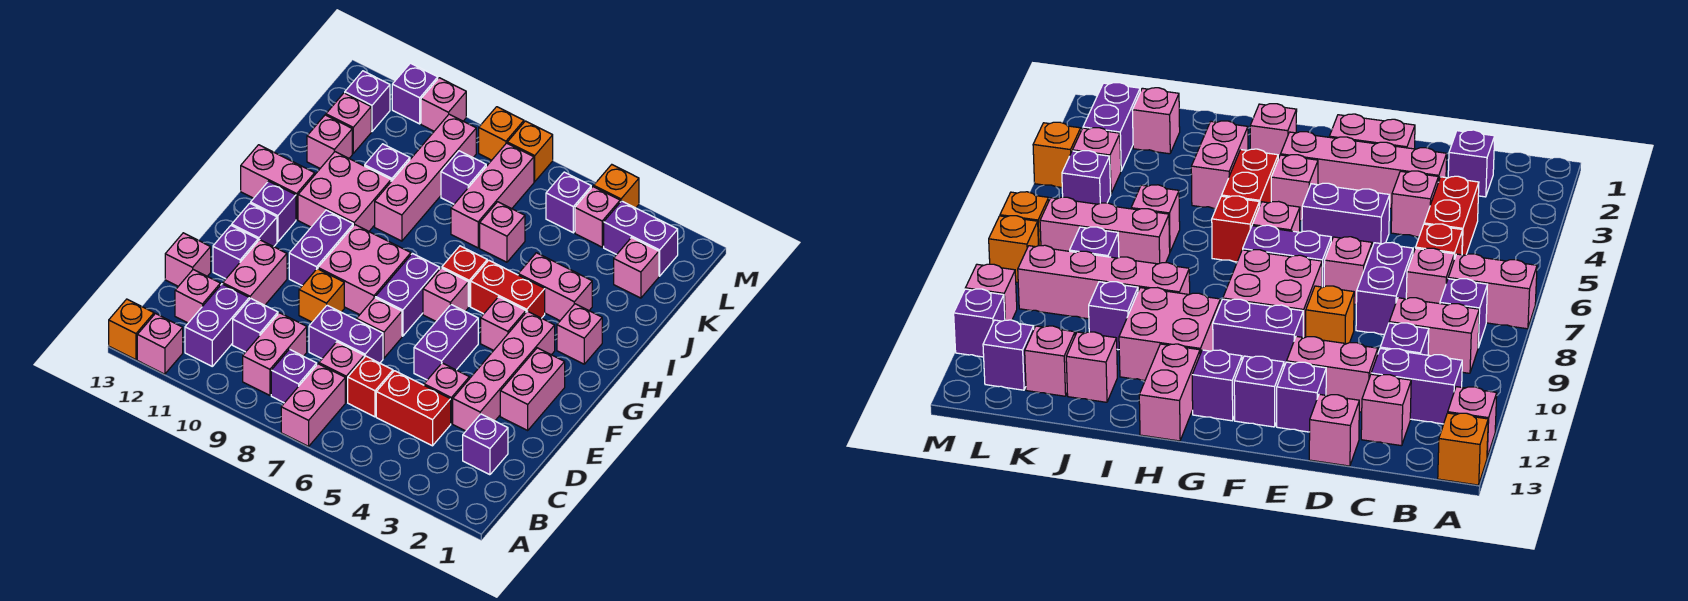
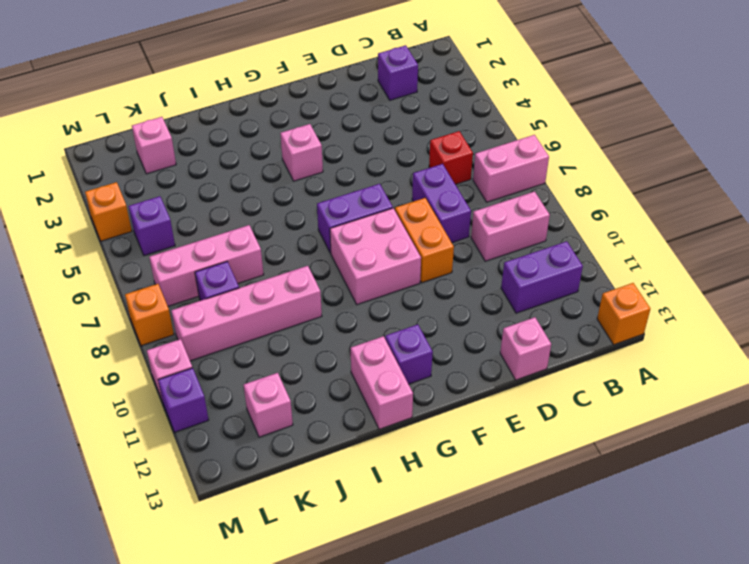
orange 1x2 brick [395,198,454,283] -> orange 1x1 brick [299,269,344,322]
none -> pink 1x1 brick [137,314,183,374]
none -> purple 1x1 brick [271,349,317,403]
none -> red 1x2 brick [376,371,451,446]
none -> pink 1x1 brick [319,342,364,402]

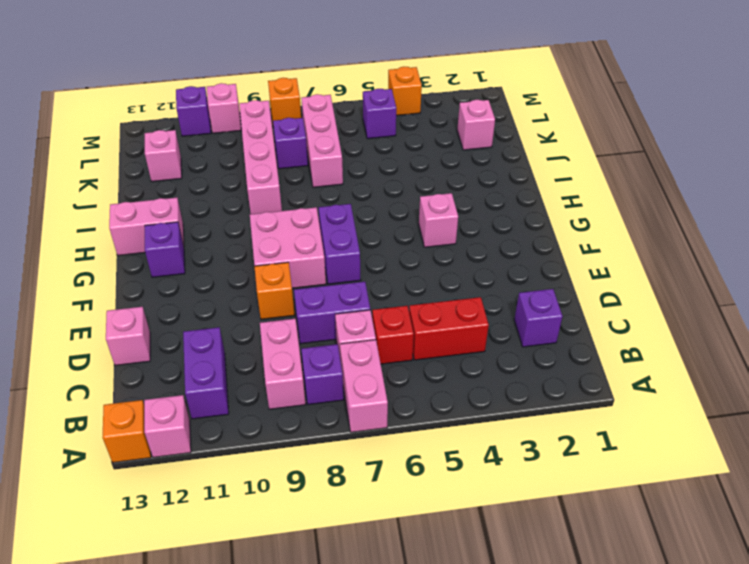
none -> purple 1x1 brick [233,298,278,352]
none -> pink 1x1 brick [175,270,220,323]
none -> pink 1x4 brick [453,311,555,431]
none -> pink 1x1 brick [424,363,469,423]

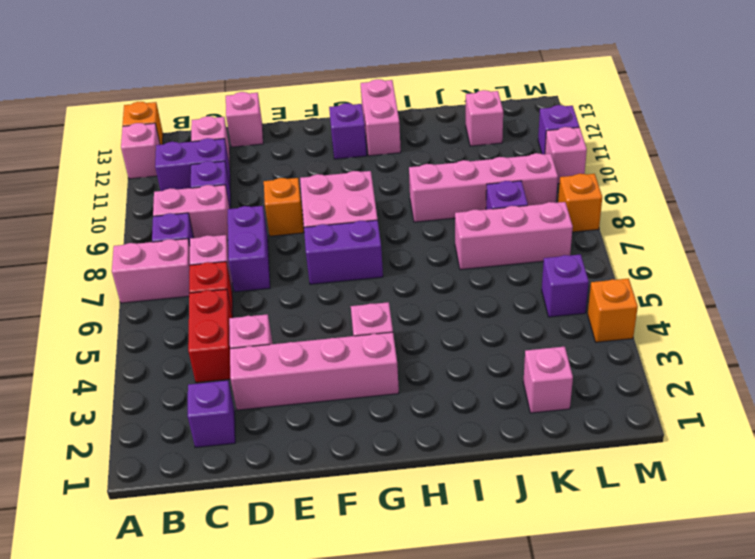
none -> pink 1x2 brick [223,240,287,305]
none -> pink 1x2 brick [500,348,565,430]
none -> purple 1x2 brick [414,305,478,380]
none -> pink 1x1 brick [357,298,402,358]

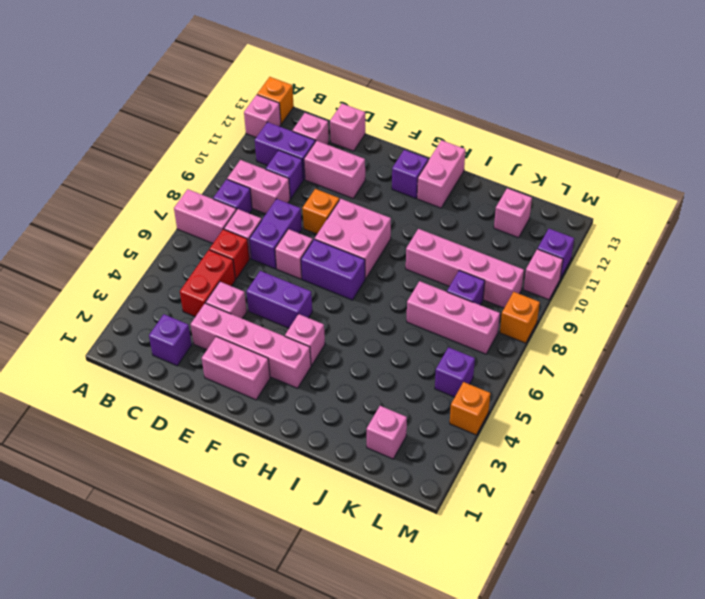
none -> purple 1x1 brick [213,225,258,279]
none -> purple 1x2 brick [289,210,353,286]
none -> purple 1x1 brick [232,203,277,247]
none -> pink 1x1 brick [423,268,468,321]

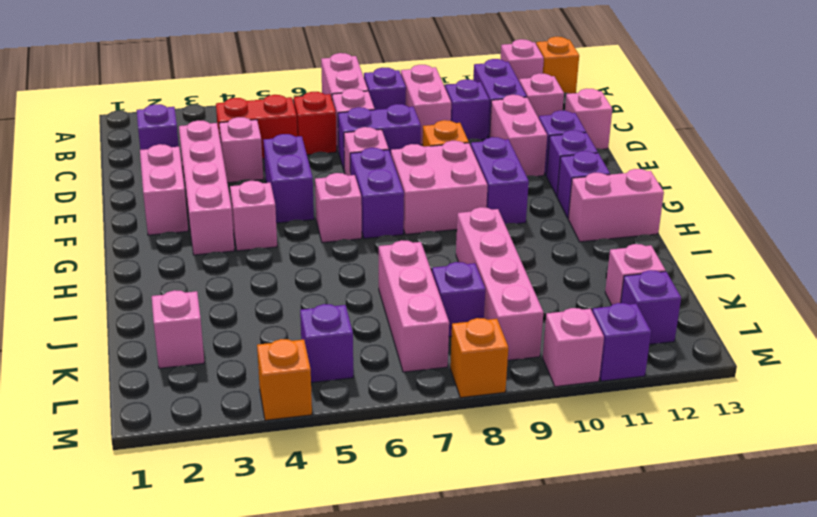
none -> pink 1x1 brick [557,304,602,364]
none -> red 1x2 brick [471,260,545,318]
none -> red 1x1 brick [442,246,487,306]
none -> pink 2x2 brick [298,152,391,231]

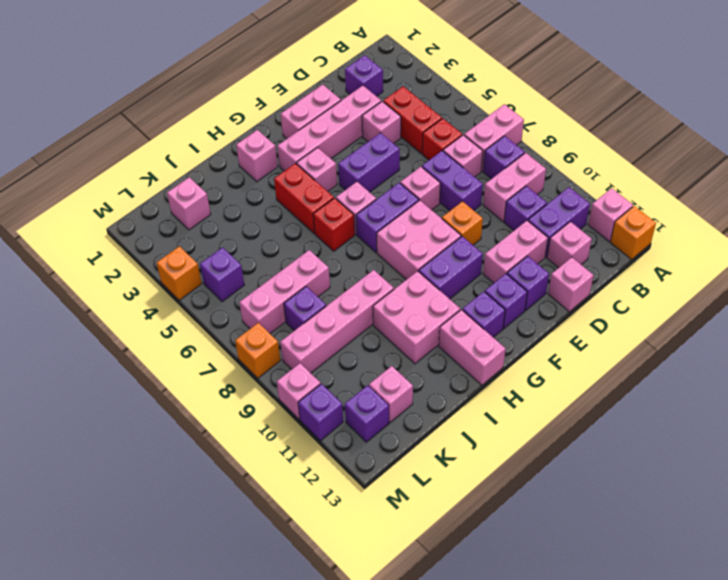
none -> pink 1x2 brick [518,253,592,321]
none -> pink 1x1 brick [480,202,525,262]
none -> purple 1x1 brick [365,144,410,181]
none -> pink 1x1 brick [307,115,352,168]

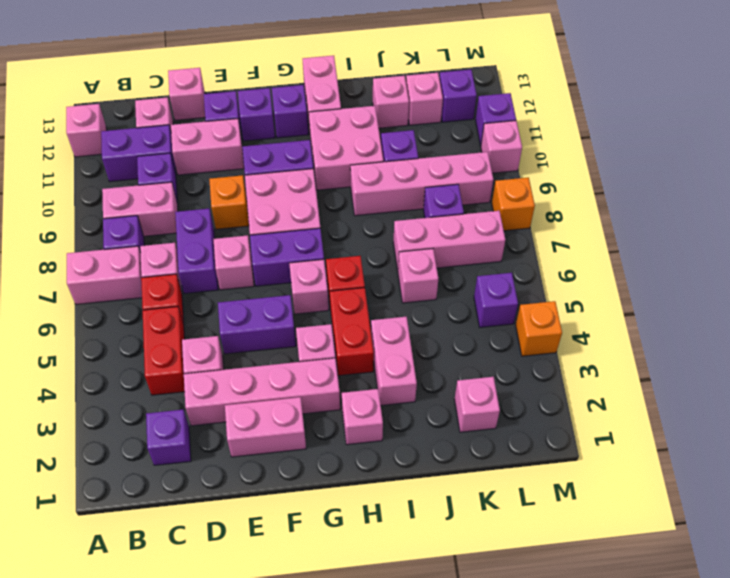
none -> orange 1x1 brick [109,299,154,360]
none -> purple 1x2 brick [604,201,678,276]
none -> pink 1x1 brick [575,187,620,247]
none -> orange 1x1 brick [507,121,553,182]

